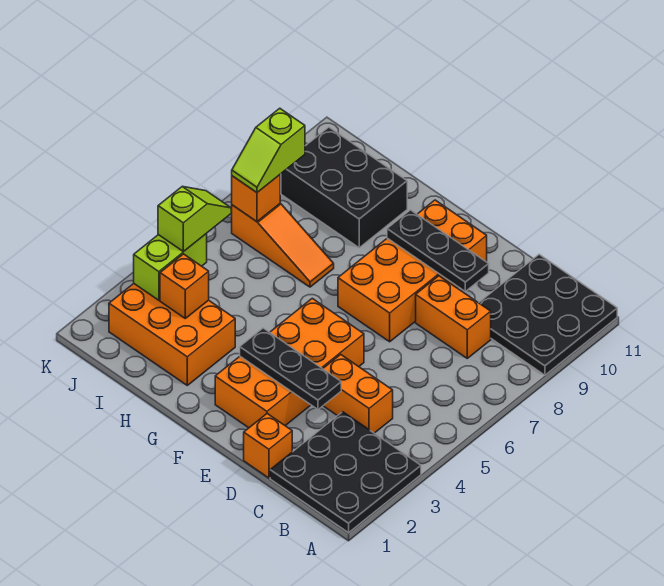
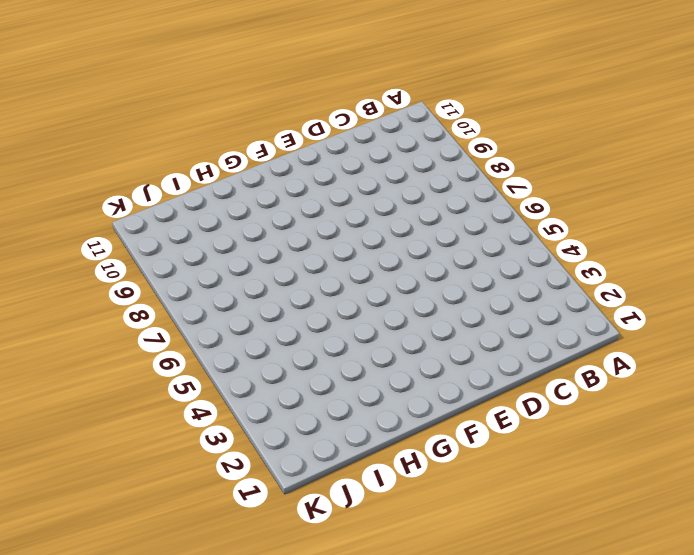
none -> black 3x3 plate [270,412,421,533]
none -> black 3x3 plate [479,254,617,375]
none -> orange 1x2 brick [323,355,393,433]

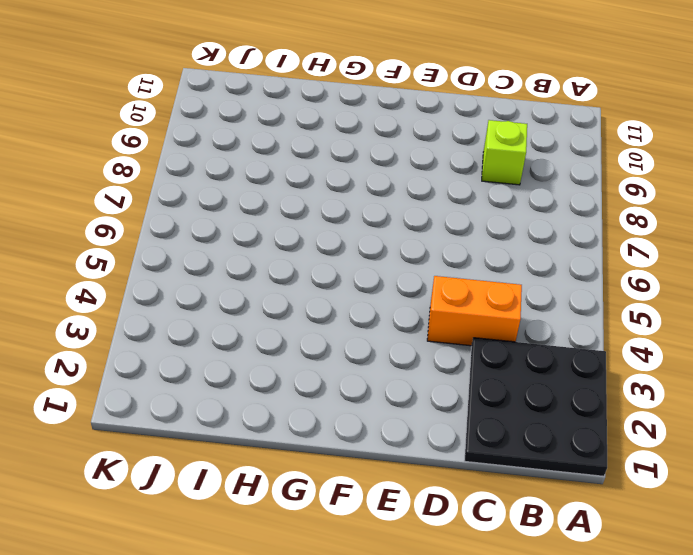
lime 1x1 brick [482,120,527,185] -> black 3x3 plate [479,254,617,375]
none -> orange 1x2 brick [416,276,491,358]
none -> orange 1x1 brick [244,414,292,478]
none -> orange 2x4 brick [215,298,364,428]

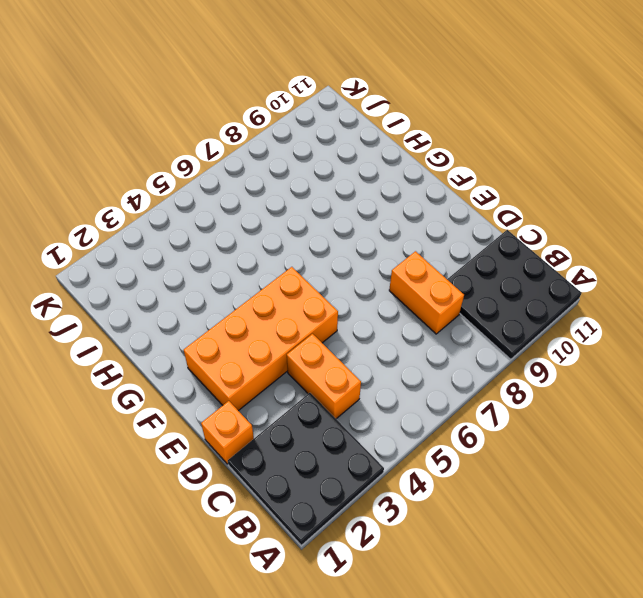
none -> orange 2x4 brick [338,200,487,342]
none -> orange 2x3 brick [109,284,235,385]
none -> orange 1x3 slope [232,203,334,287]

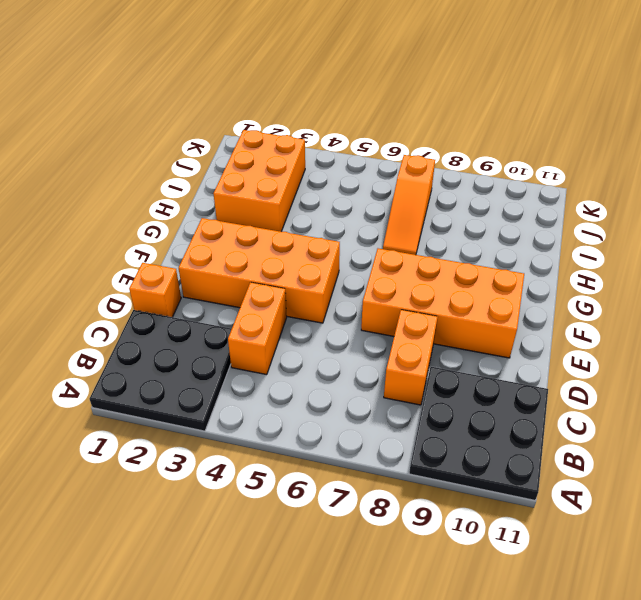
none -> black 2x3 brick [281,127,407,248]
none -> black 1x3 plate [240,328,341,409]
none -> black 1x3 plate [387,210,489,291]

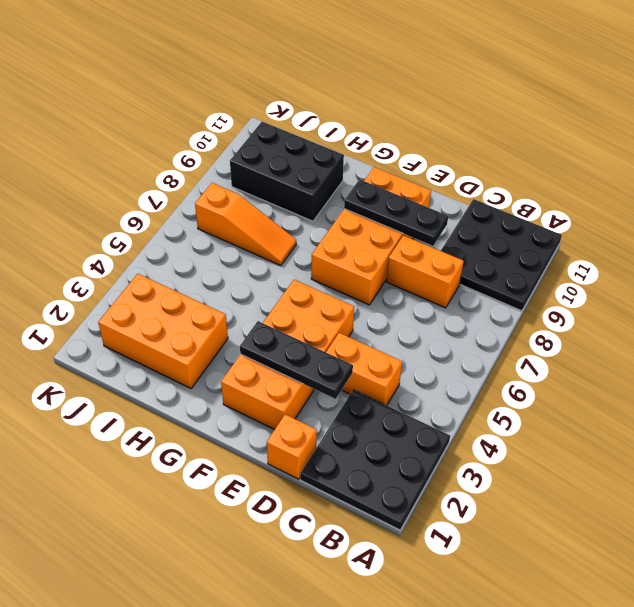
none -> orange 1x1 brick [160,254,209,318]
none -> lime 1x2 brick [134,234,207,300]
none -> orange 1x1 brick [232,175,280,222]

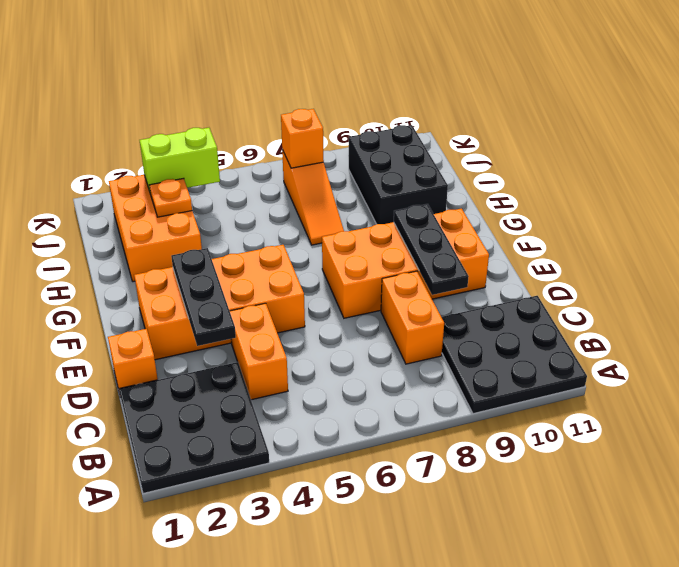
orange 1x1 plate [149,178,192,217] -> orange 1x1 brick [160,254,209,318]
none -> lime 1x2 slope [158,187,231,252]
none -> lime 1x2 slope [232,108,305,192]

